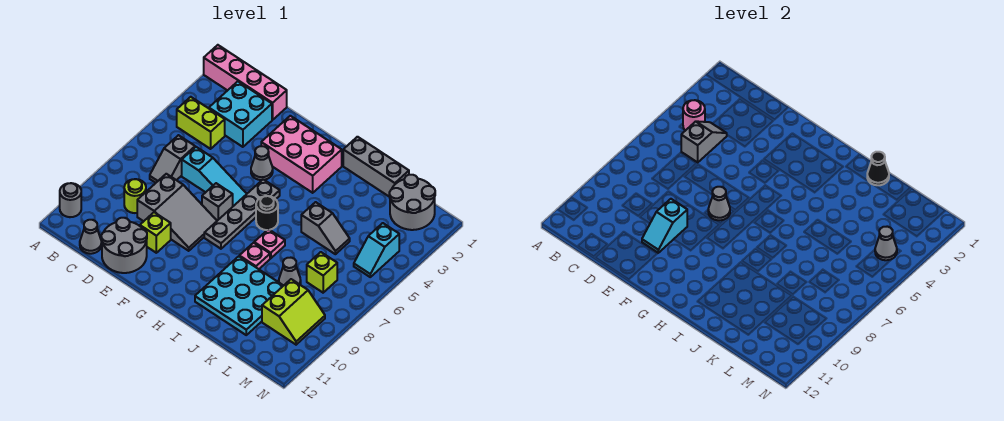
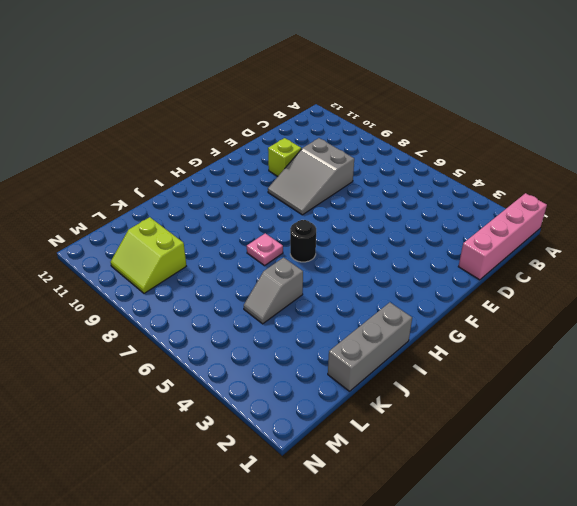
none -> grey 1x1 round brick [60,183,81,217]
none -> lime 1x2 brick [177,97,225,149]
none -> cyan 2x2 brick [209,82,272,147]
none -> grey 1x2 slope [150,135,195,183]

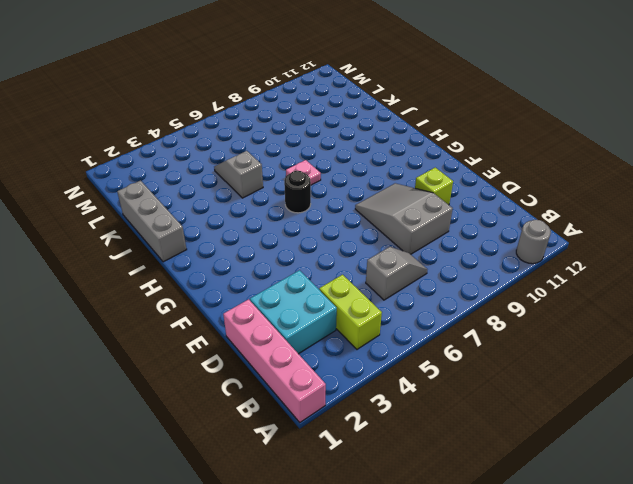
none -> lime 1x1 round brick [124,179,146,213]
none -> grey 1x1 cone [80,220,102,254]
none -> cyan 1x3 slope [182,147,246,206]
none -> grey 2x2 round brick [101,218,147,273]

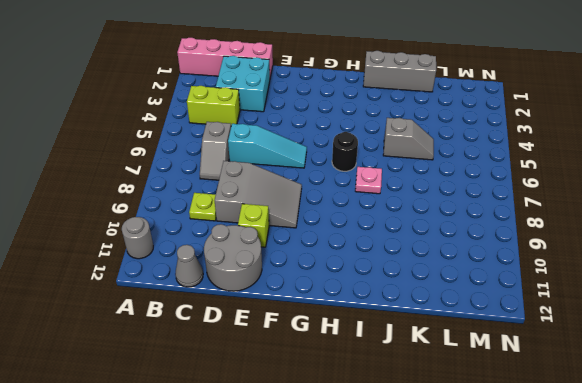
lime 1x1 plate [189,193,216,221] -> lime 1x1 round brick [124,179,146,213]
none -> pink 2x3 brick [261,116,342,193]
none -> grey 1x1 cone [251,146,273,180]
none -> grey 1x1 brick [202,183,233,221]
none -> grey 1x4 plate [204,179,280,249]

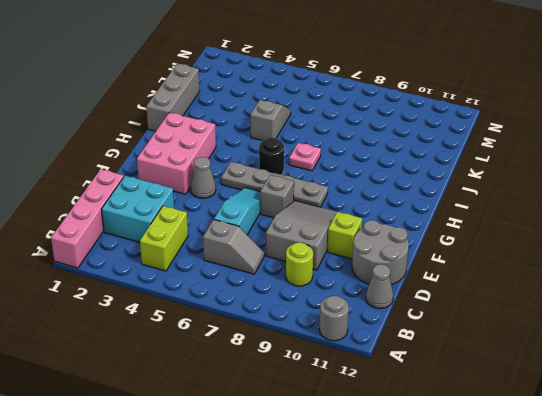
none -> pink 1x1 plate [239,243,270,269]
none -> cyan 3x3 plate [195,256,283,335]
none -> grey 1x1 cone [279,258,301,286]
none -> grey 2x2 round brick [389,175,435,230]

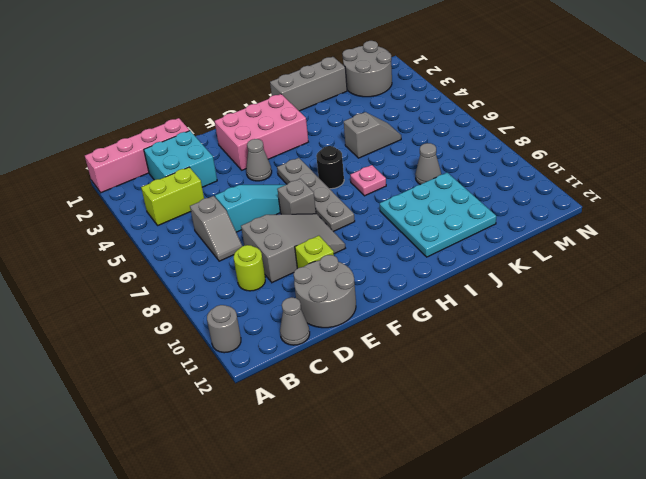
none -> pink 1x1 plate [239,243,270,269]
none -> lime 1x1 brick [307,252,337,293]
none -> lime 2x2 slope [262,279,325,345]
none -> cyan 1x2 slope [354,223,399,277]

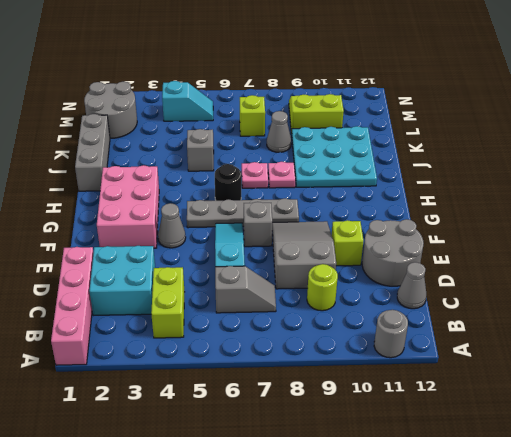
none -> pink 1x1 round brick [683,100,705,131]
none -> grey 1x2 slope [681,121,727,162]
none -> cyan 1x2 slope [642,199,687,253]
none -> grey 1x1 cone [708,187,730,220]

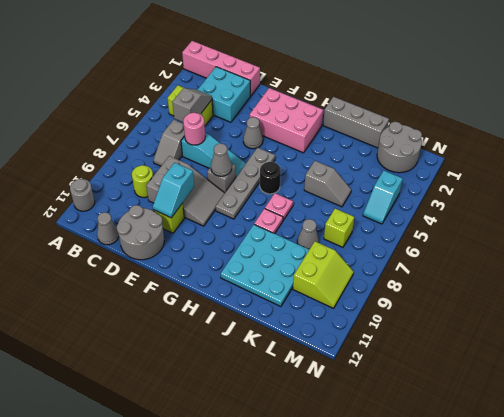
pink 1x1 round brick [183,113,205,145] -> pink 1x1 round brick moved to [683,100,705,131]
none -> black 1x1 cone [867,152,889,185]
none -> grey 1x1 cone [875,227,897,260]

